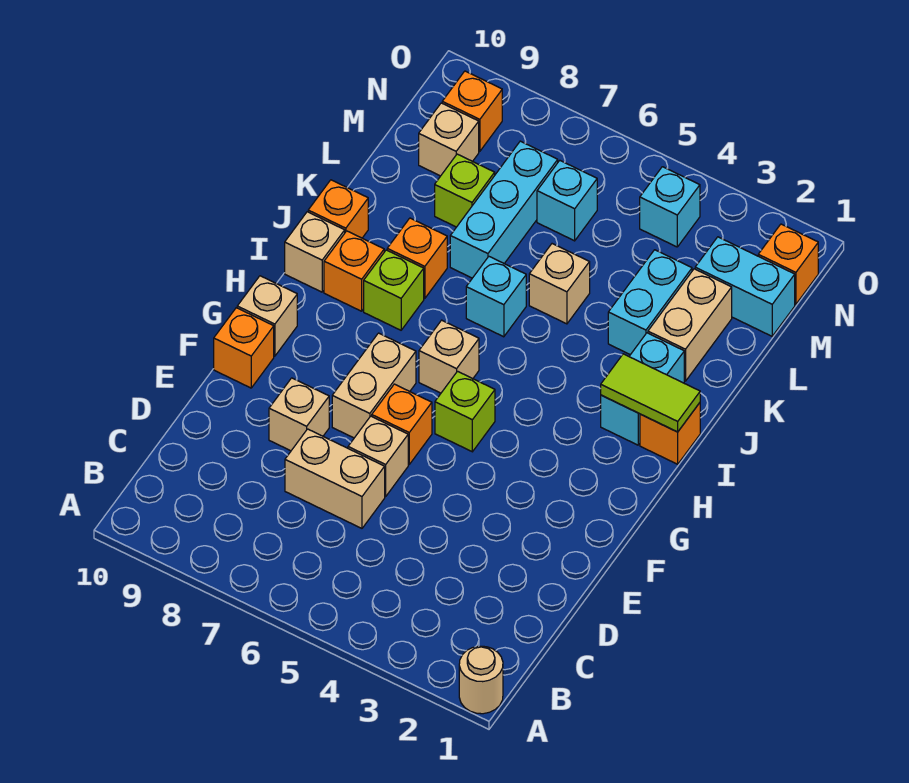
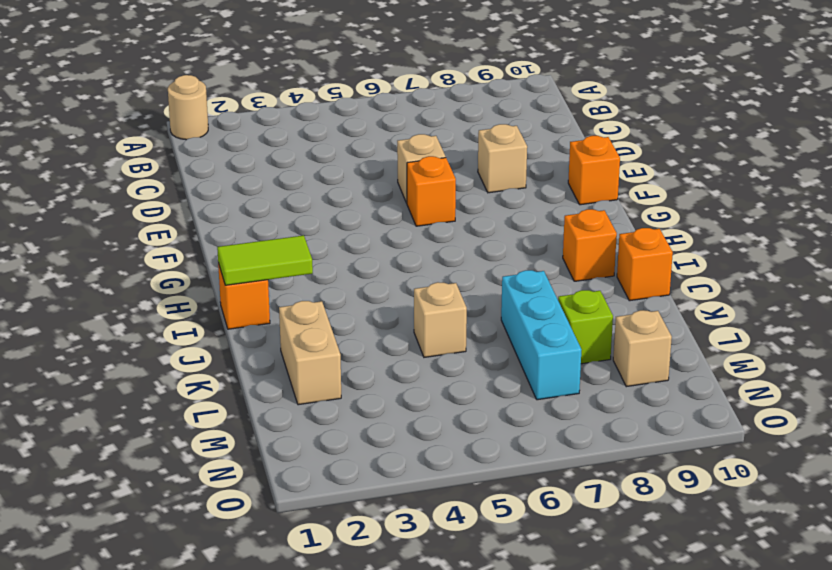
none -> tan 1x2 brick [285,429,385,528]
none -> tan 1x2 brick [332,333,416,438]
none -> lime 1x1 brick [435,371,495,452]
none -> tan 1x1 brick [237,276,297,356]

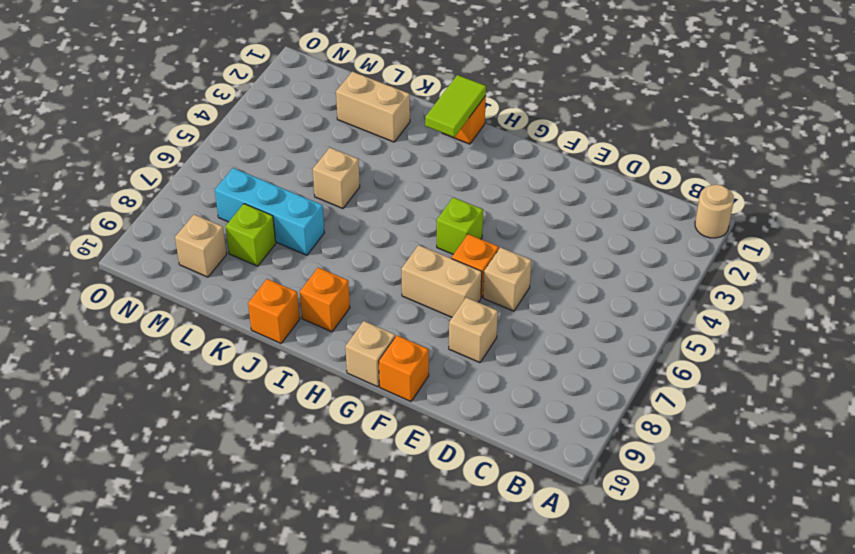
none -> tan 1x2 brick [285,429,385,528]
none -> tan 1x1 brick [419,320,479,393]
none -> cyan 1x2 brick [601,333,684,445]
none -> lime 1x1 brick [364,250,424,330]

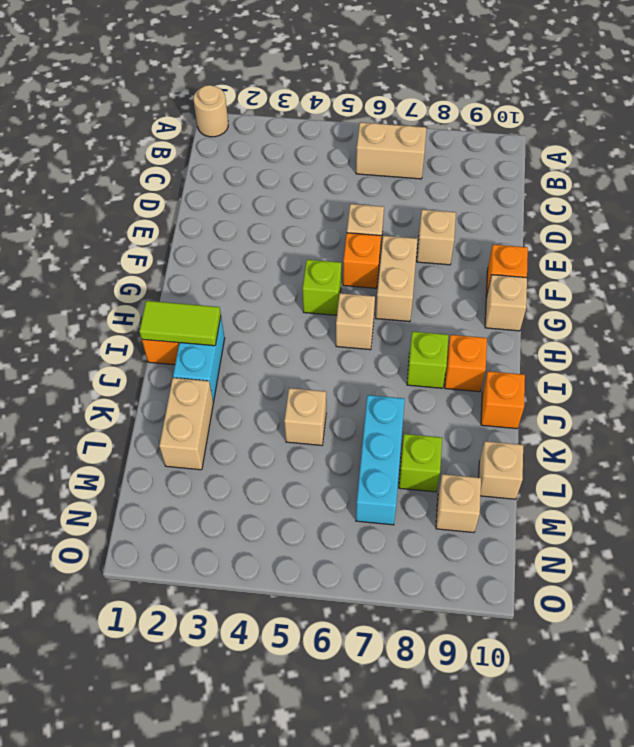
tan 1x2 brick [356,122,426,179] -> tan 1x2 brick moved to [285,429,385,528]
tan 1x1 brick [479,441,523,499] -> tan 1x1 brick moved to [285,212,345,292]
none -> cyan 1x1 brick [466,257,526,337]
none -> orange 1x1 brick [387,218,447,298]
none -> cyan 1x2 brick [608,250,692,355]
none -> cyan 1x2 brick [695,237,795,336]

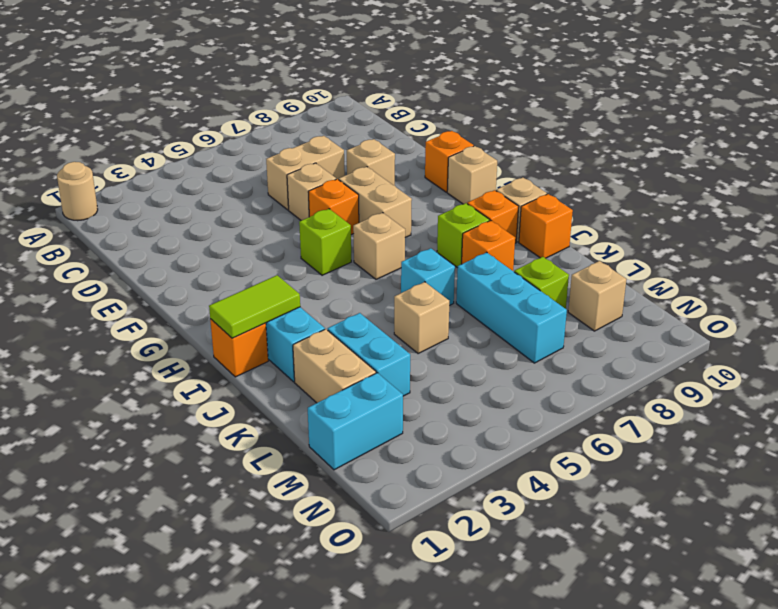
none -> cyan 1x1 brick [537,161,597,241]
none -> orange 1x1 brick [758,224,818,304]
none -> cyan 1x1 brick [640,167,700,247]
none -> orange 1x1 brick [442,71,502,151]

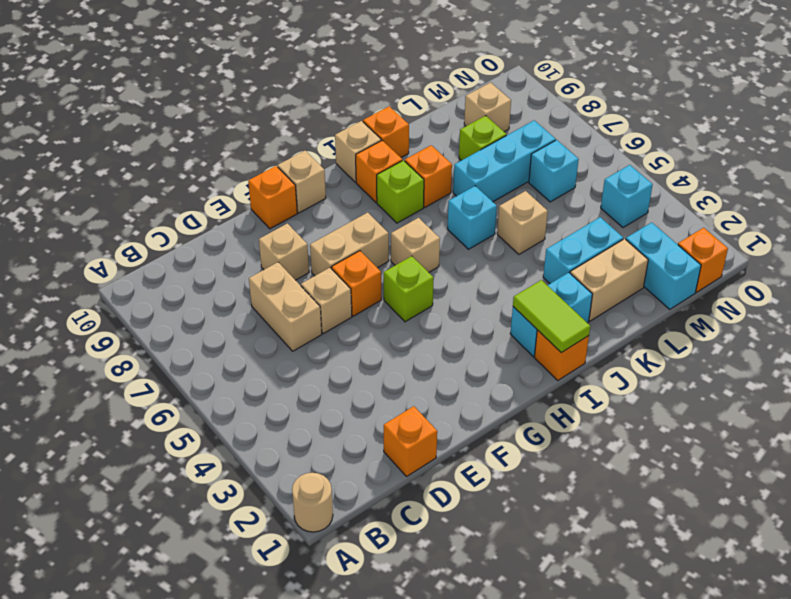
orange 1x1 brick [384,406,437,476] -> orange 1x1 brick moved to [442,71,502,151]

